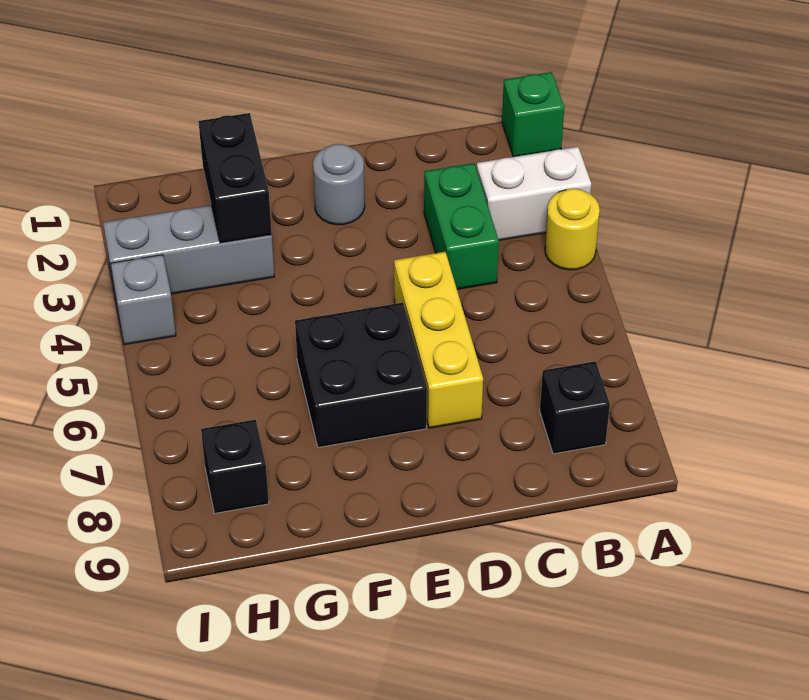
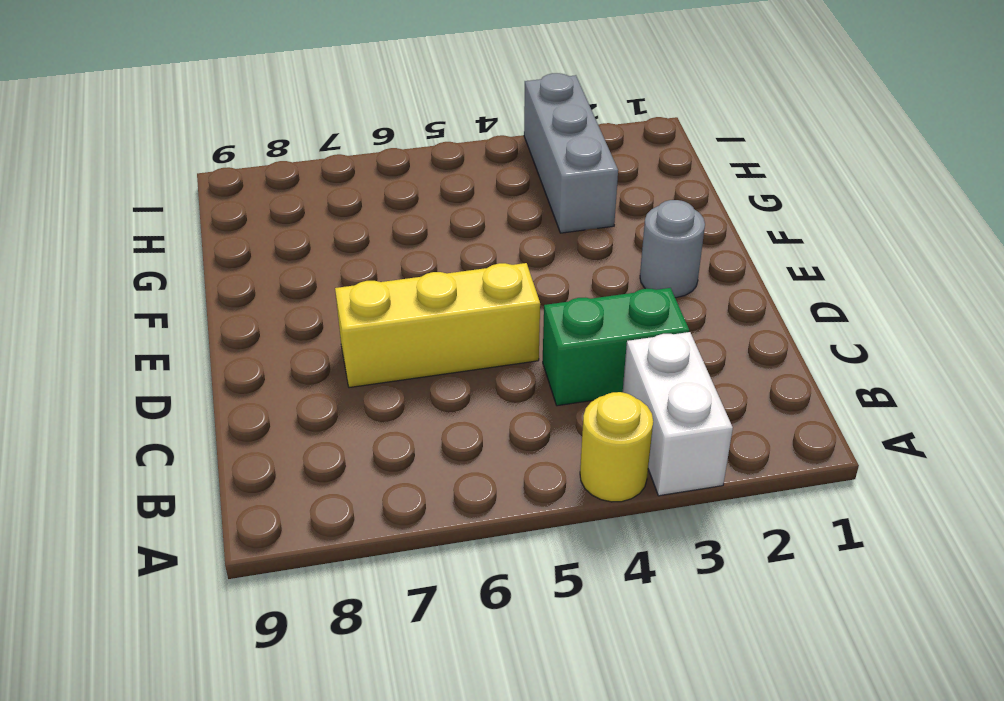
none -> green 1x1 brick [502,72,564,157]
none -> black 1x1 brick [540,361,610,454]
none -> black 2x2 brick [295,303,427,447]

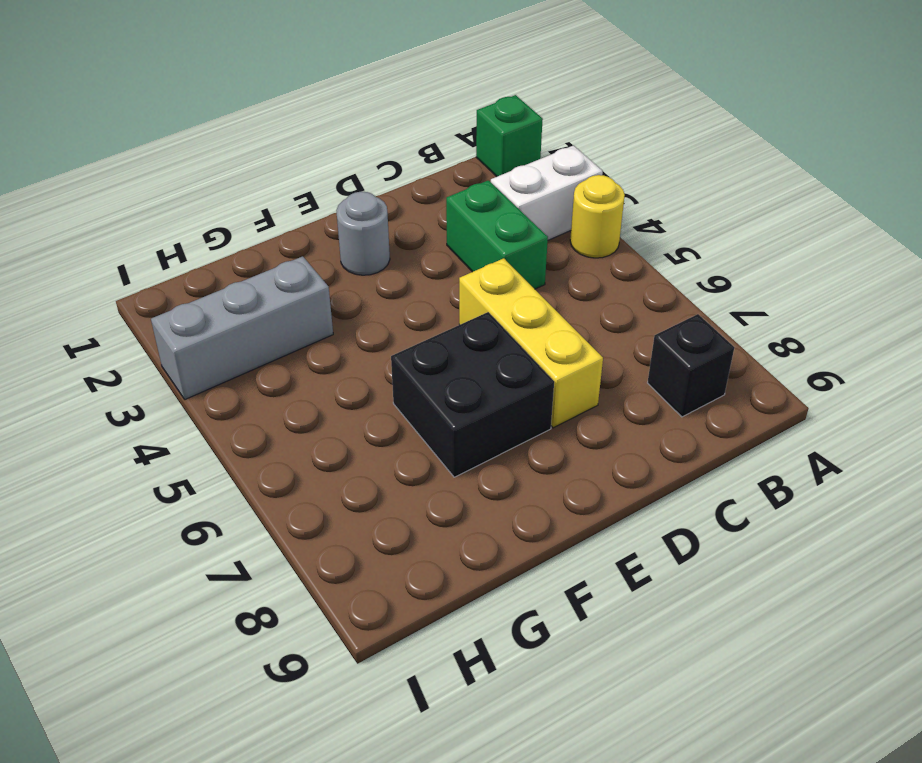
none -> black 1x1 brick [201,420,269,513]
none -> grey 1x1 brick [111,255,176,345]
none -> black 1x2 brick [198,113,272,243]

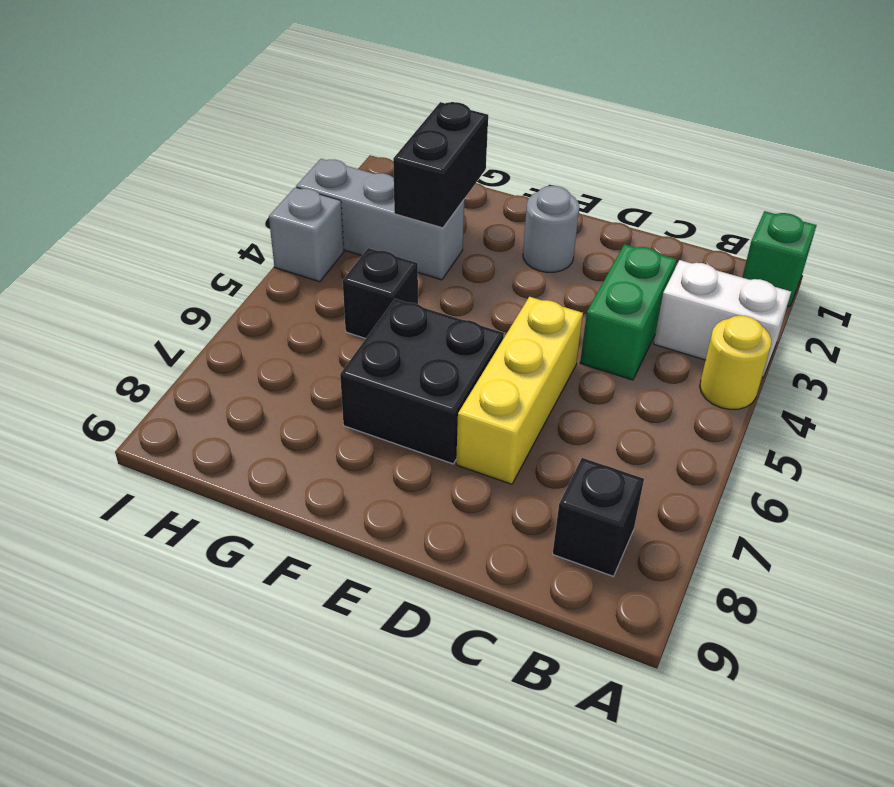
black 1x1 brick [343,248,418,339] -> black 1x1 brick moved to [201,420,269,513]

